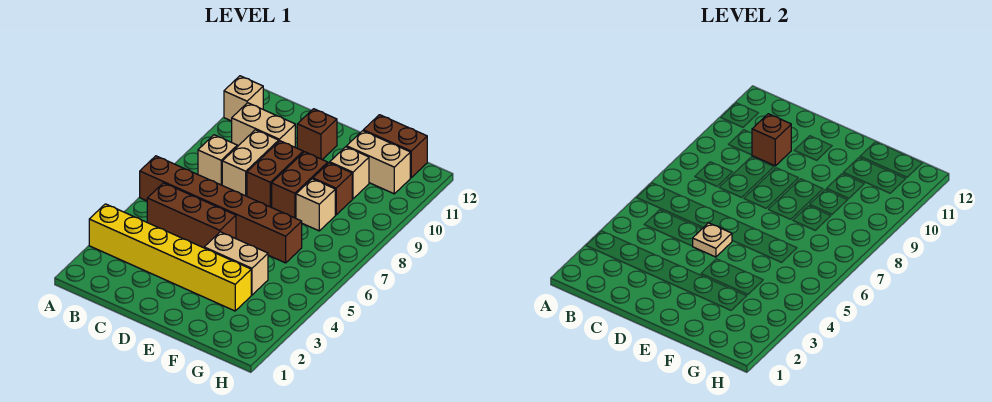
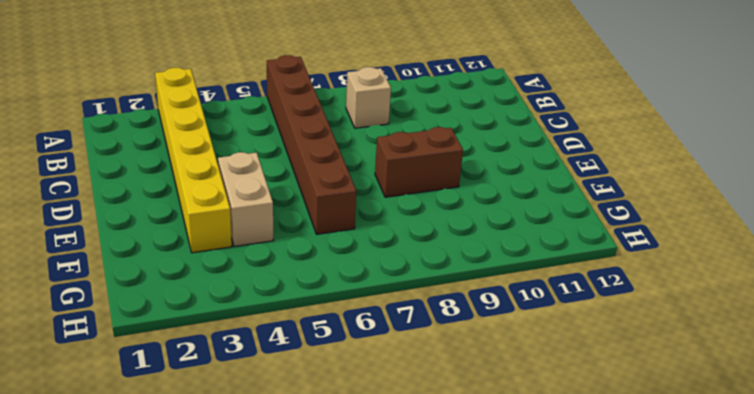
none -> tan 1x1 brick [224,76,263,121]
none -> brown 1x3 brick [147,183,236,248]
none -> tan 1x2 brick [232,103,295,147]

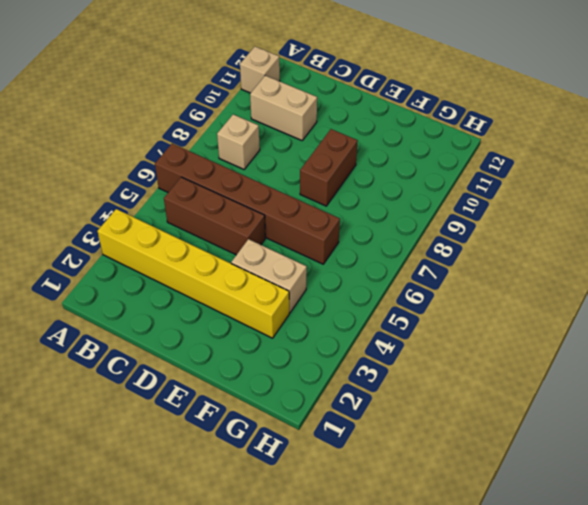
none -> tan 1x2 brick [222,130,279,196]
none -> brown 1x2 brick [247,141,303,207]
none -> brown 1x1 brick [297,109,337,160]

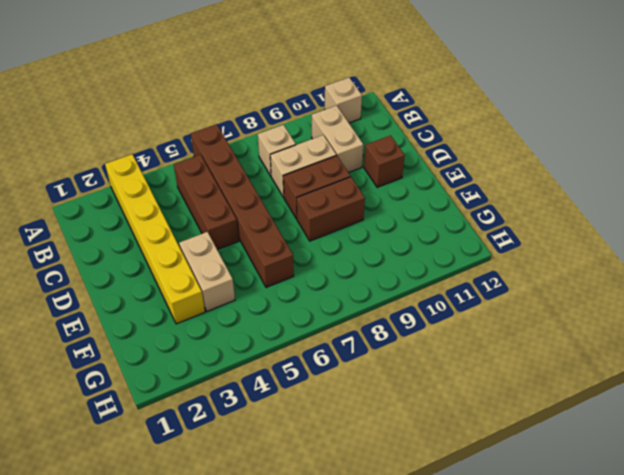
none -> tan 1x1 brick [296,179,335,231]
none -> brown 1x1 brick [313,163,352,215]
none -> tan 1x1 brick [330,147,369,199]

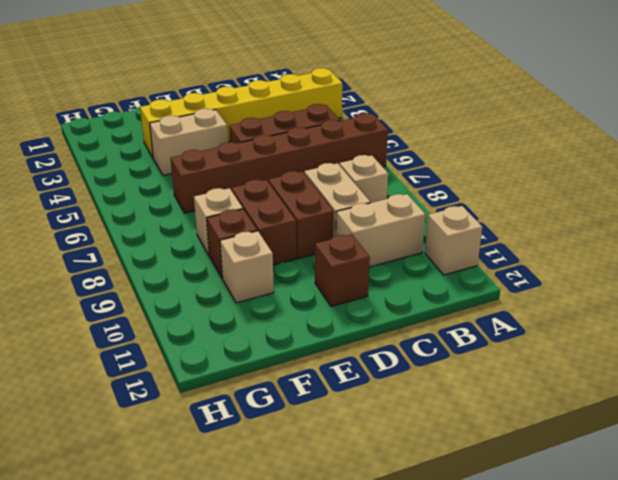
none -> tan 1x2 brick [347,131,410,194]
none -> brown 1x2 brick [363,115,427,178]
none -> brown 1x1 brick [752,114,791,166]

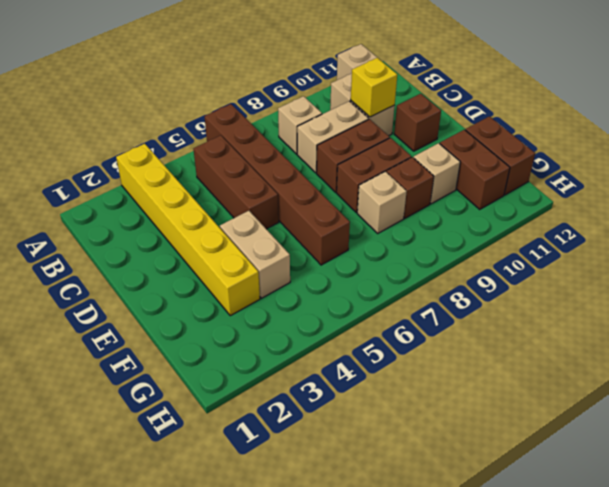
yellow 1x1 brick [351,58,397,117] -> brown 1x1 brick [752,114,791,166]
brown 1x2 brick [440,130,510,209] -> tan 1x2 brick [347,131,410,194]
none -> tan 1x1 plate [693,223,732,257]

